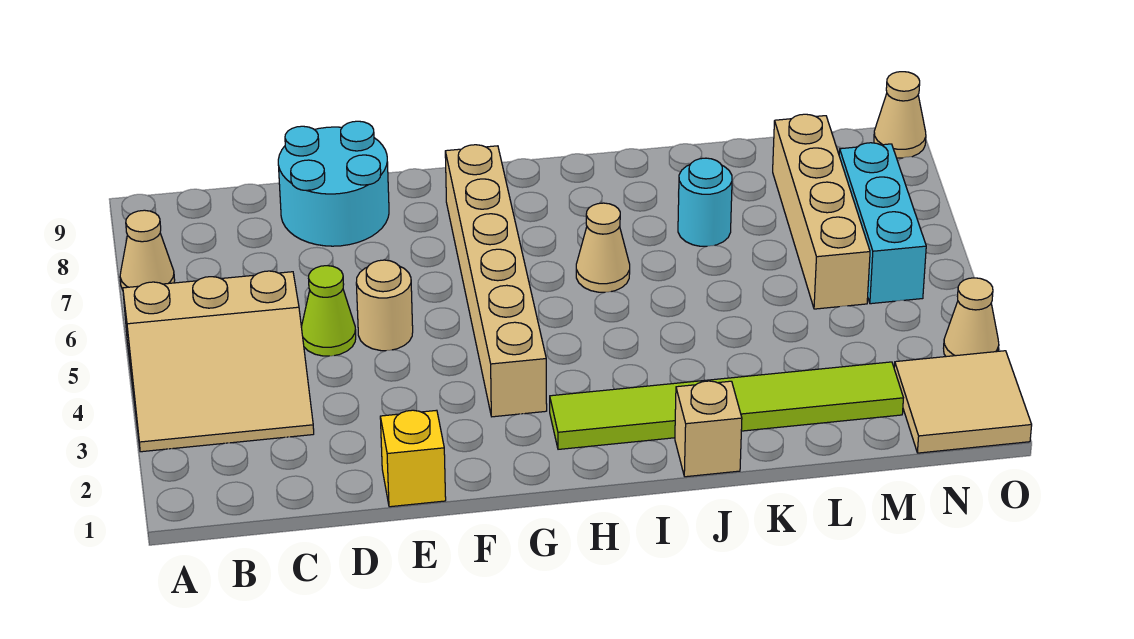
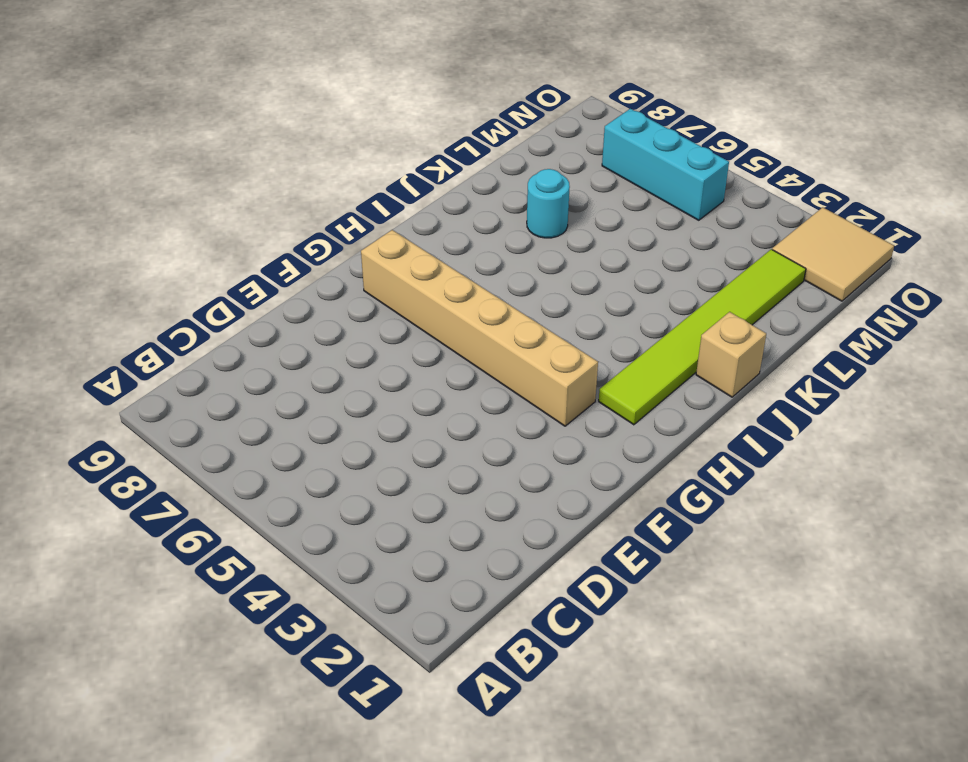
none -> tan 3x3 slope [123,271,314,452]
none -> tan 1x1 cone [120,210,175,290]
none -> lime 1x1 cone [301,266,356,356]

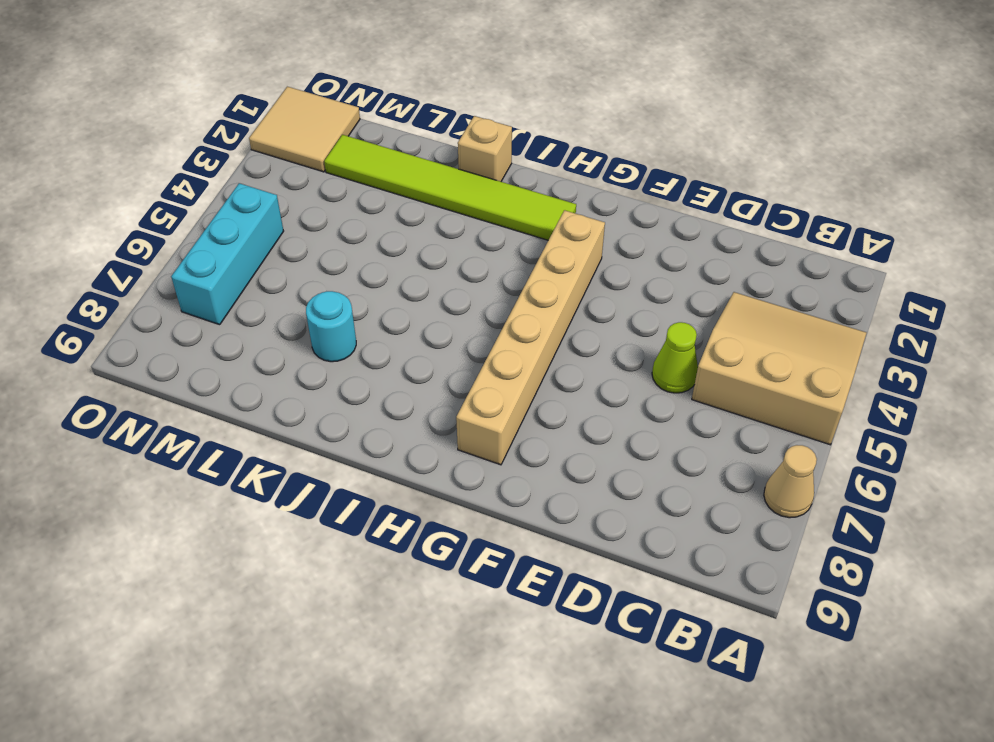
none -> cyan 2x2 round brick [278,121,389,246]
none -> yellow 1x1 brick [380,410,446,507]
none -> tan 1x1 round brick [356,260,413,351]

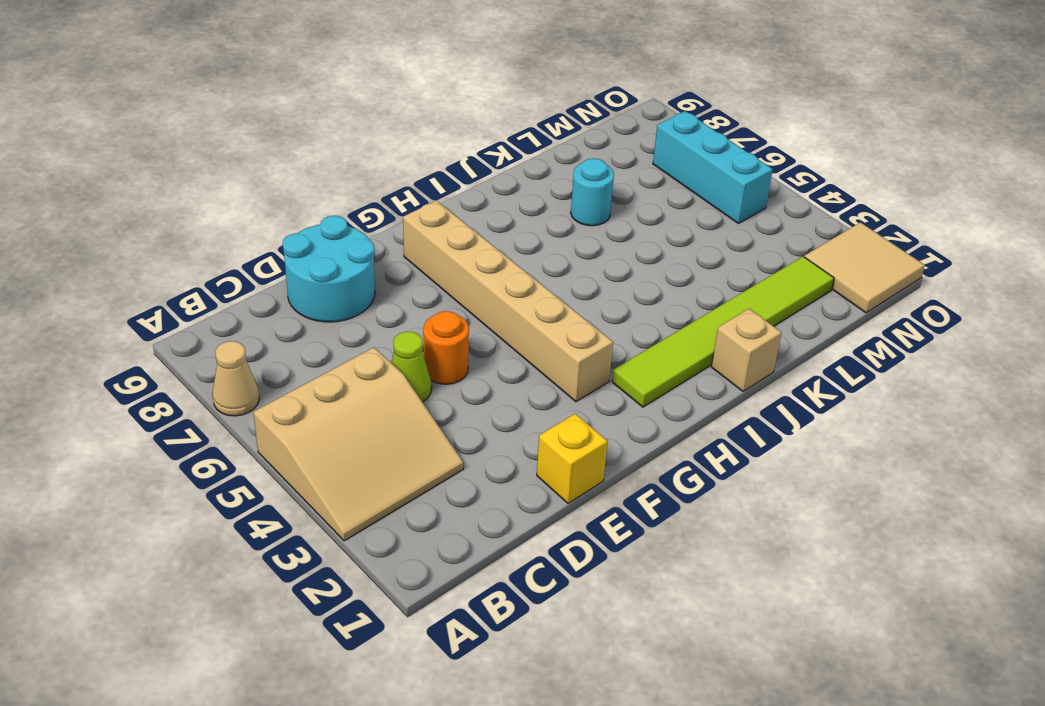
orange 1x1 round brick [423,311,469,384] -> tan 1x1 round brick [356,260,413,351]
none -> tan 1x1 cone [576,203,630,292]
none -> tan 1x4 brick [773,114,870,309]
none -> tan 1x1 cone [944,278,999,357]

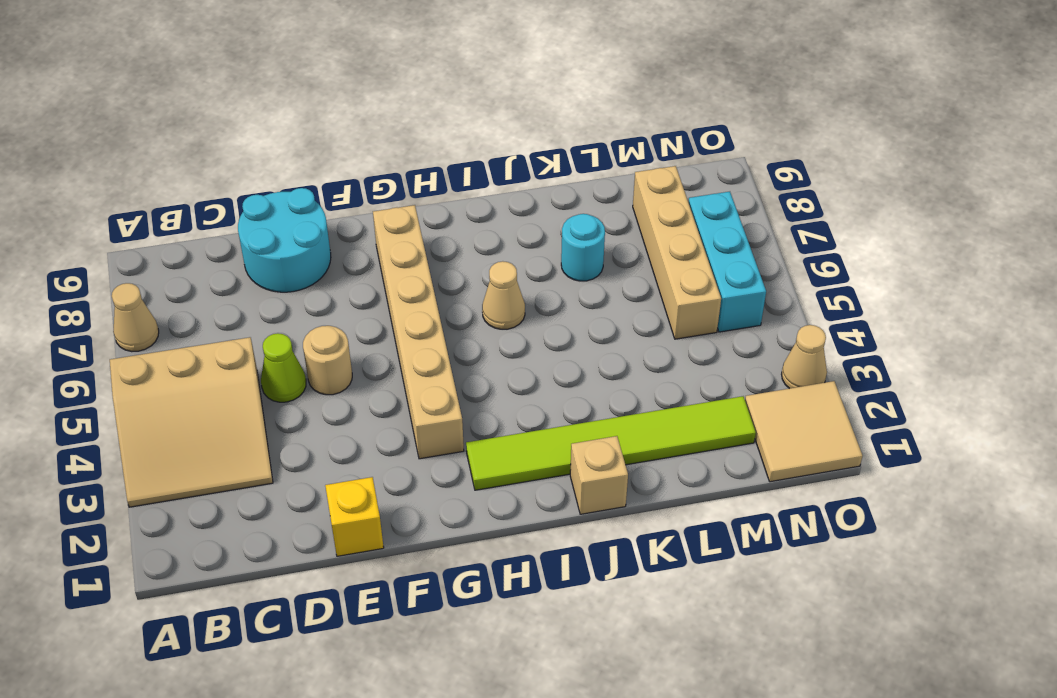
none -> tan 1x1 cone [874,72,926,158]

